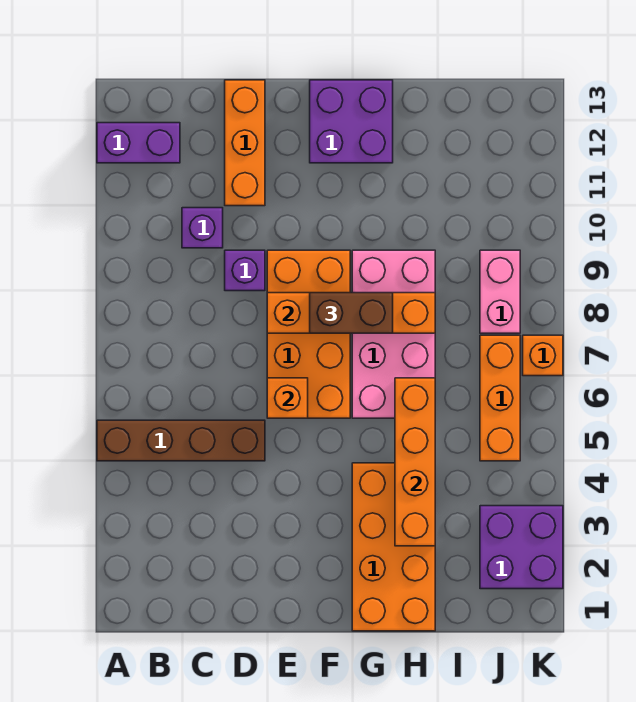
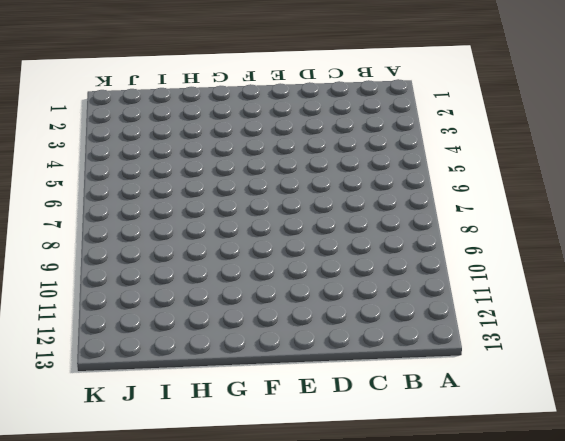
none -> brown 1x4 brick [97,420,265,461]
none -> purple 1x2 brick [97,123,180,163]
none -> purple 1x1 brick [182,208,223,248]

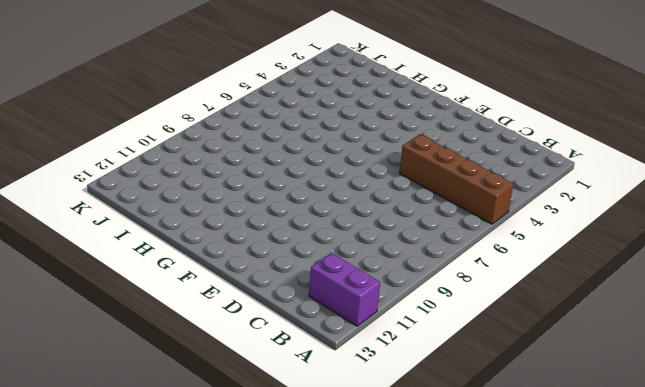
none -> purple 1x1 brick [182,208,223,248]
none -> purple 1x1 brick [225,250,265,291]
none -> orange 1x3 brick [225,80,265,206]

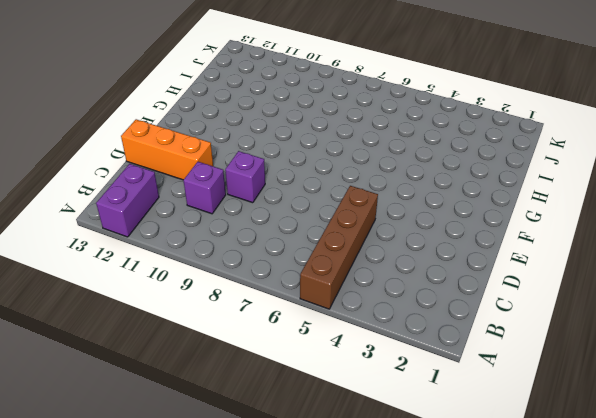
none -> orange 2x4 brick [267,250,350,418]
none -> purple 2x2 brick [310,80,393,163]
none -> orange 2x4 brick [352,463,435,631]

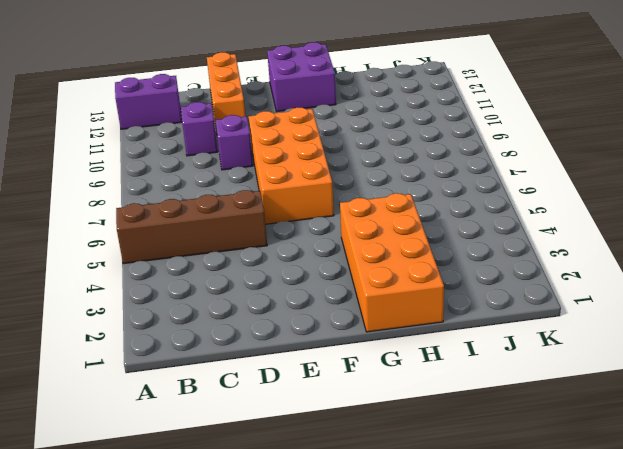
none -> pink 2x4 brick [352,250,435,418]
none -> purple 2x2 brick [480,506,563,589]
none -> orange 1x3 brick [480,335,520,461]

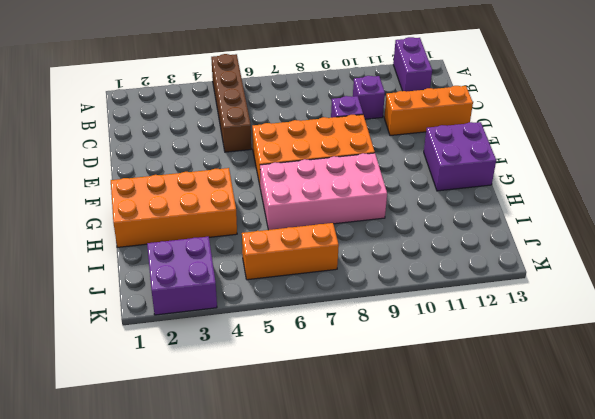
none -> pink 1x2 brick [480,250,520,333]
none -> orange 1x1 brick [523,335,563,376]
none -> orange 1x1 brick [267,378,308,418]

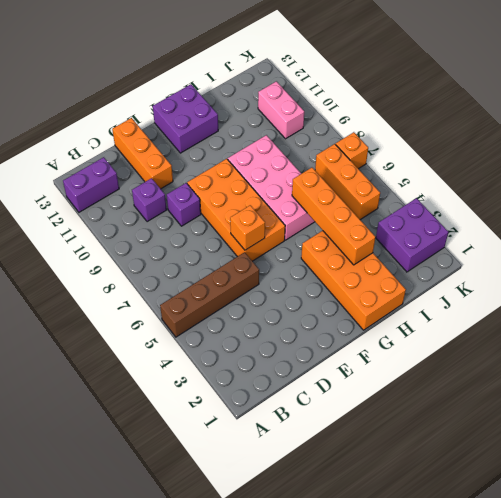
pink 1x2 brick [258,81,304,139] -> pink 1x2 brick moved to [480,250,520,333]
none -> orange 1x4 brick [267,293,435,333]
none -> brown 1x2 brick [310,293,393,333]

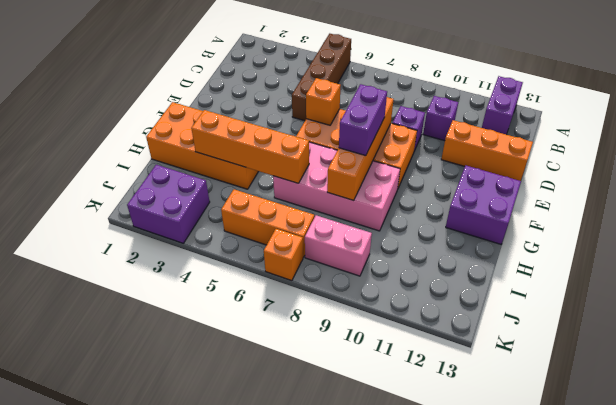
purple 1x2 brick [339,84,387,156] -> brown 1x2 brick [310,293,393,333]

